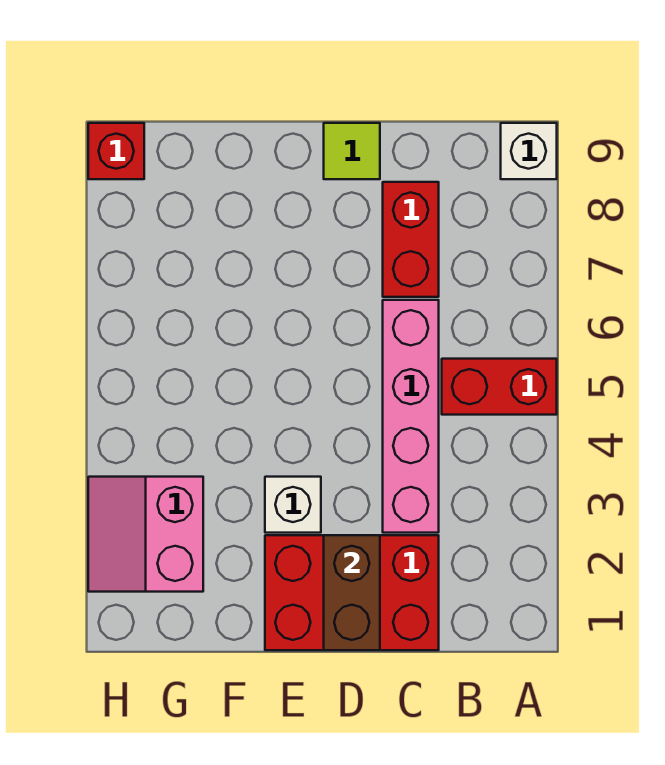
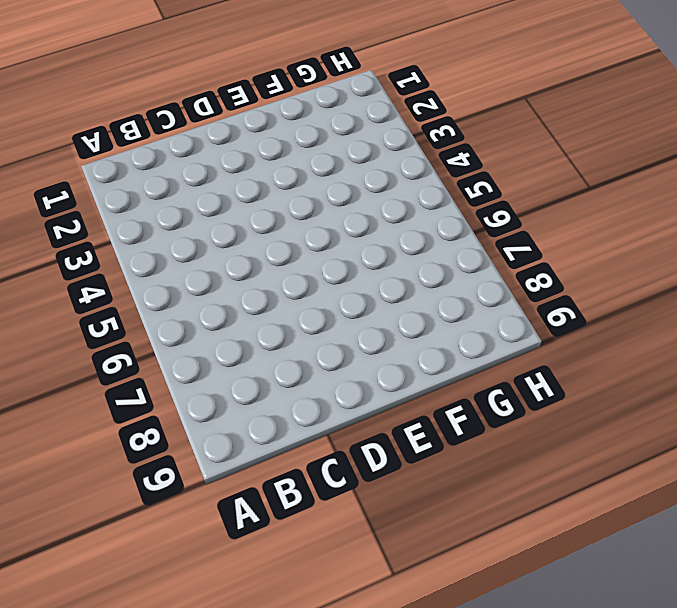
none -> red 1x2 brick [442,359,557,415]
none -> white 1x1 brick [501,123,557,179]

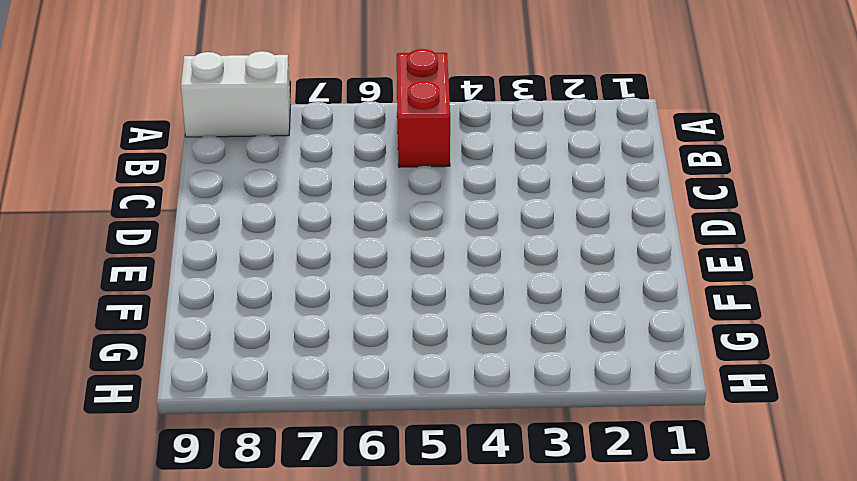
white 1x2 brick [181,51,291,137] -> white 1x1 brick [501,123,557,179]
none -> red 2x3 brick [265,535,439,650]
none -> pink 1x4 brick [383,300,439,533]

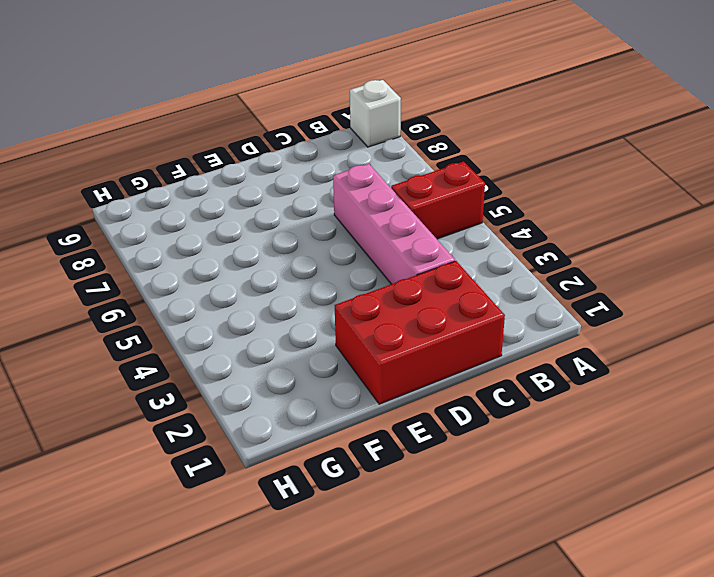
none -> red 1x2 brick [383,182,439,297]
none -> lime 1x1 tile [324,123,380,179]

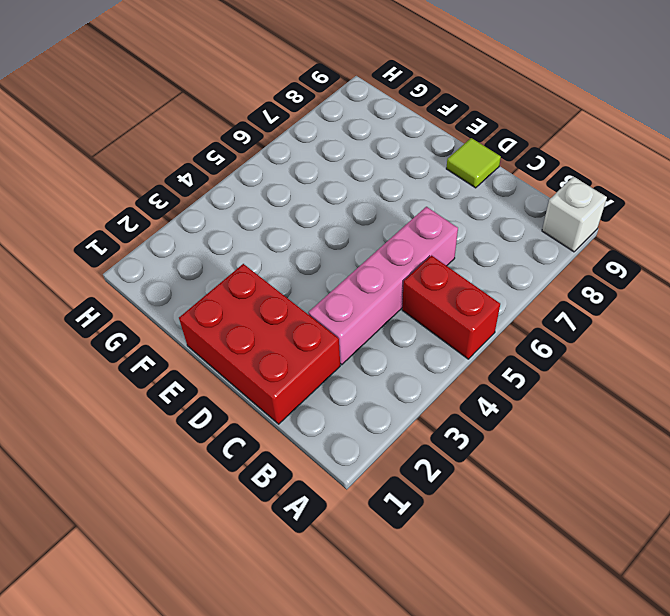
none -> red 1x2 brick [383,182,439,297]
none -> white 1x1 brick [265,477,321,533]

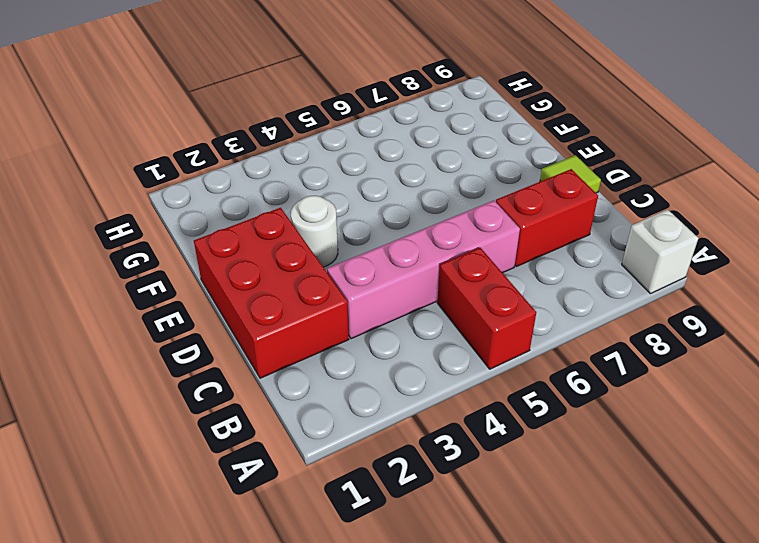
white 1x1 round brick [291,196,338,267] -> white 1x1 brick [265,477,321,533]
none -> pink 2x2 slope [88,477,203,592]
none -> red 1x1 brick [88,123,144,179]

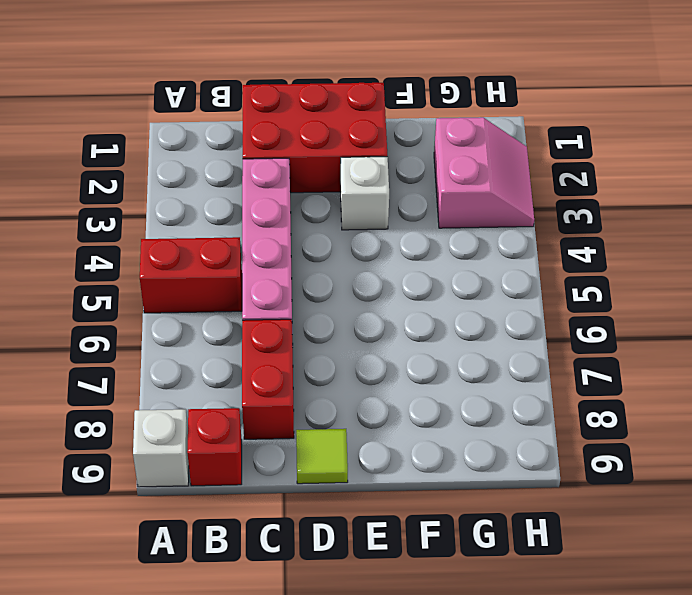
red 1x1 brick [187,408,242,486] -> red 1x1 brick moved to [88,123,144,179]
none -> brown 1x2 brick [324,535,380,650]

